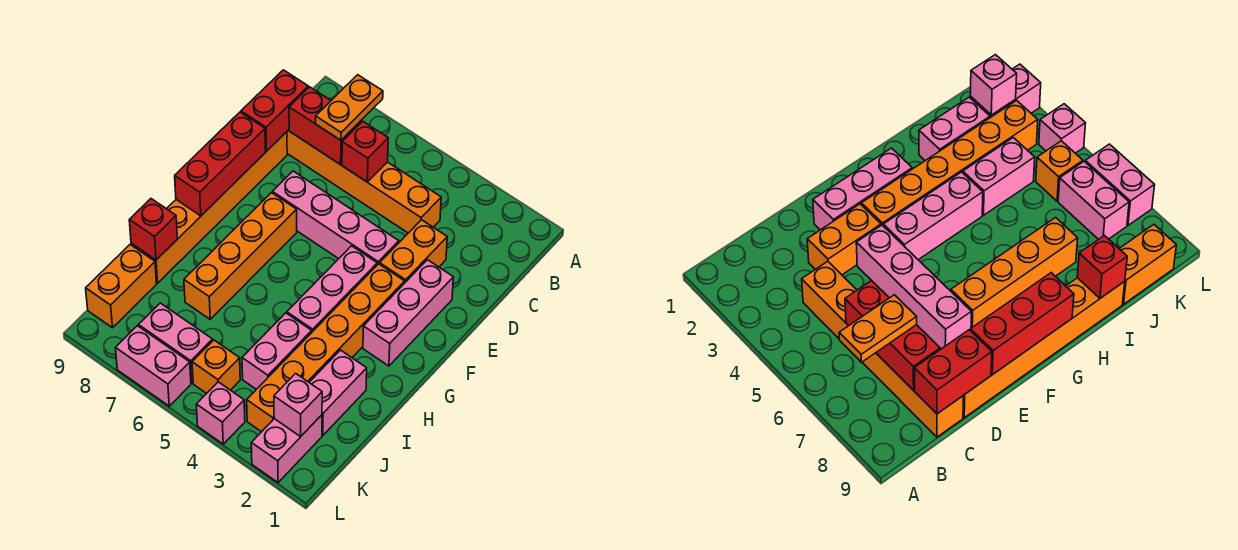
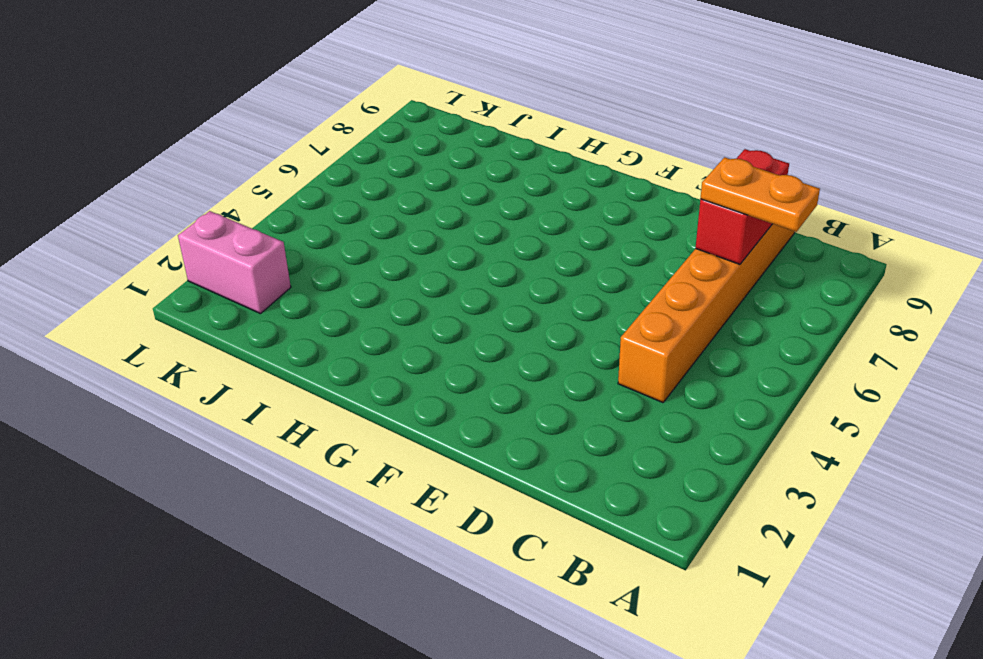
none -> orange 1x2 brick [380,220,447,282]
none -> orange 1x6 brick [131,132,287,283]
none -> pink 1x3 brick [363,260,453,366]

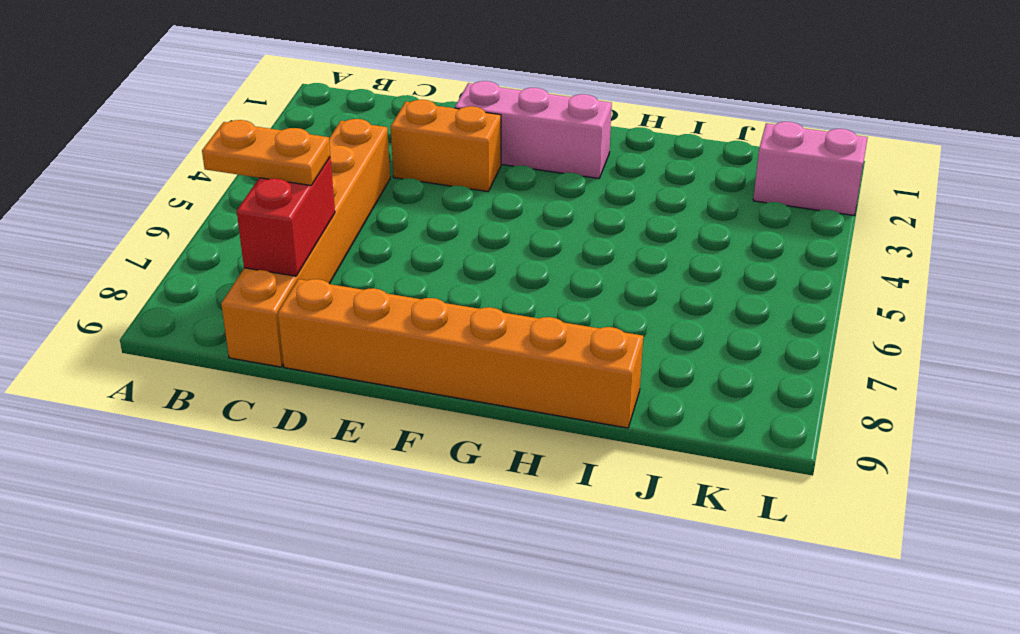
none -> pink 1x4 brick [272,171,399,265]
none -> orange 1x6 brick [247,264,405,432]
none -> pink 1x3 brick [287,246,377,332]

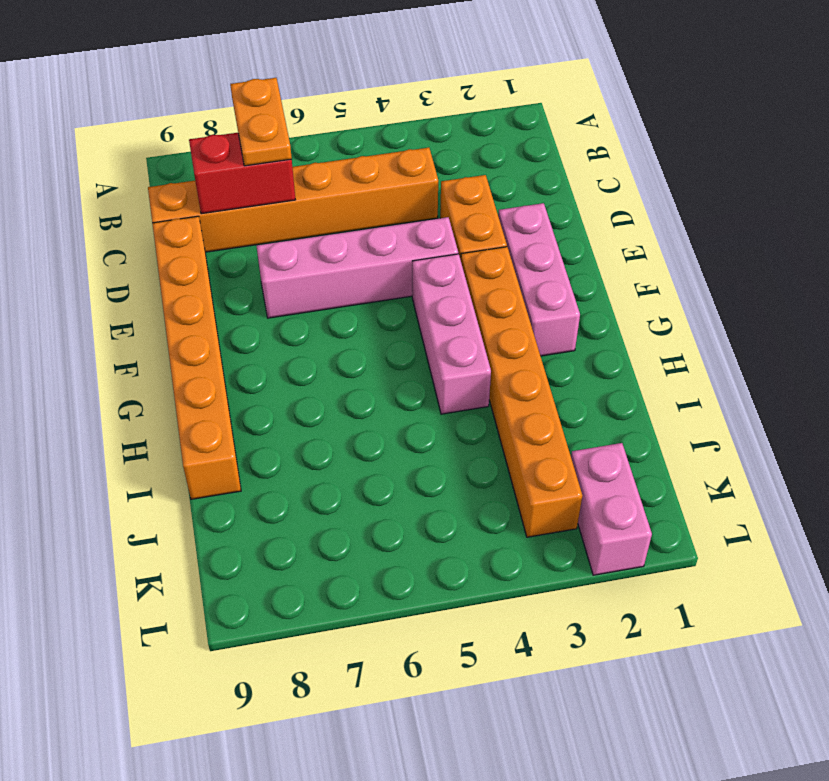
none -> orange 1x4 brick [184,193,297,319]
none -> pink 1x2 brick [309,350,367,435]
none -> pink 1x2 brick [242,313,312,389]

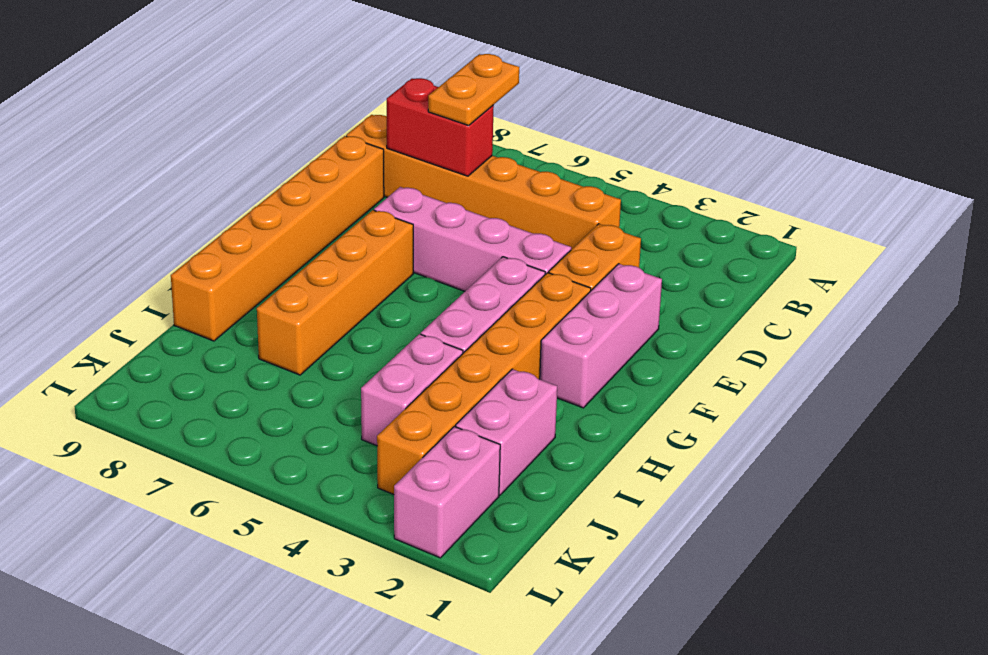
none -> orange 1x2 brick [86,245,157,328]
none -> orange 1x1 brick [192,340,240,394]
none -> pink 1x2 brick [139,303,213,383]

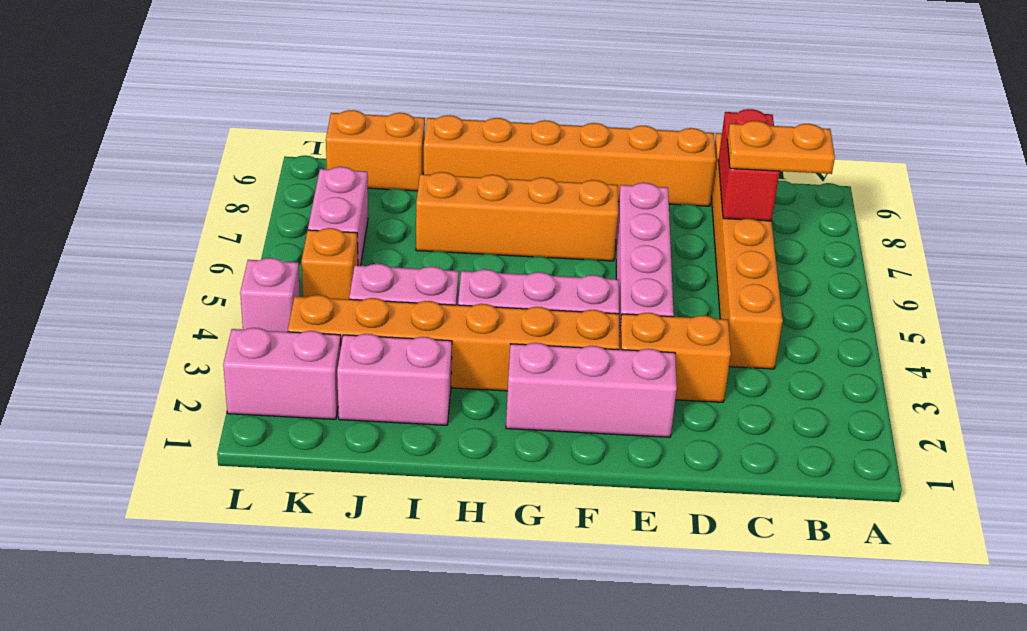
none -> pink 1x2 brick [116,326,191,406]
none -> red 1x1 brick [342,121,388,182]
none -> red 1x2 brick [241,70,308,151]

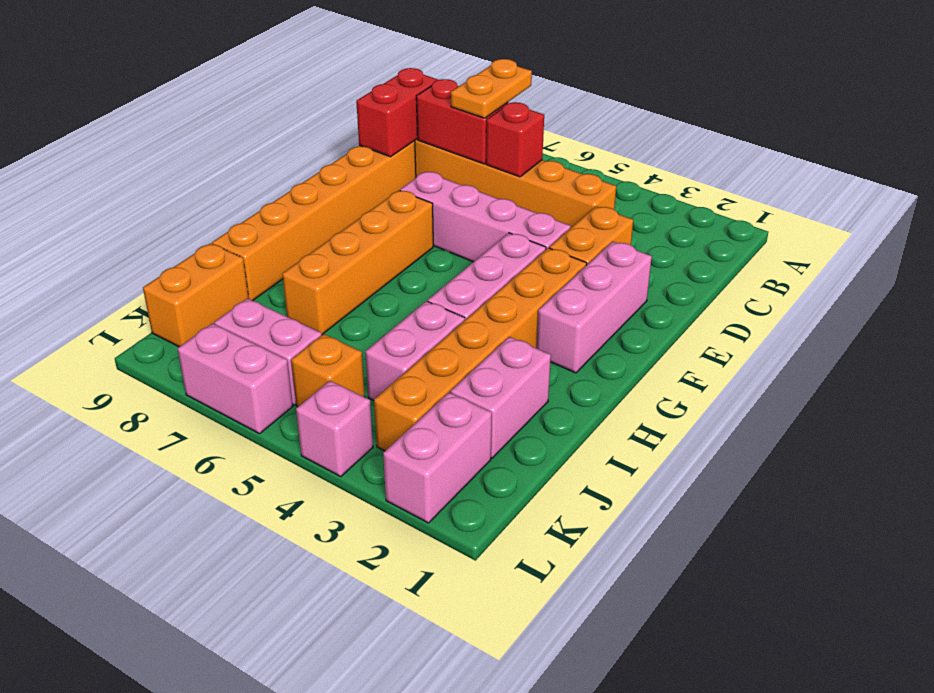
none -> red 1x3 brick [175,112,265,216]
none -> red 1x1 brick [129,199,177,260]
none -> pink 1x1 brick [274,373,322,437]

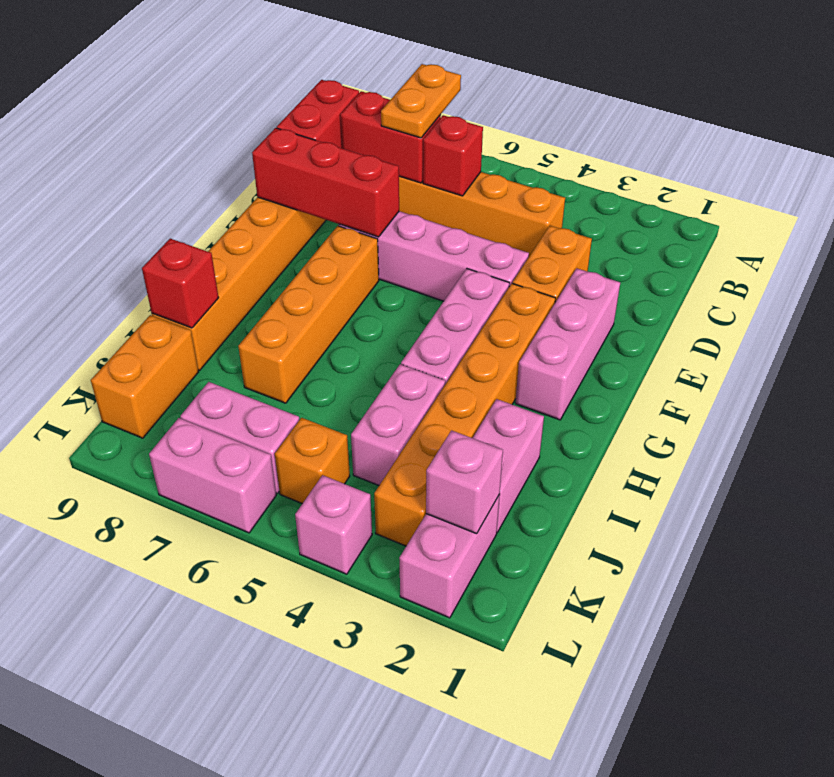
red 1x3 brick [252,128,399,237] -> red 1x3 brick turned to [175,112,265,216]

